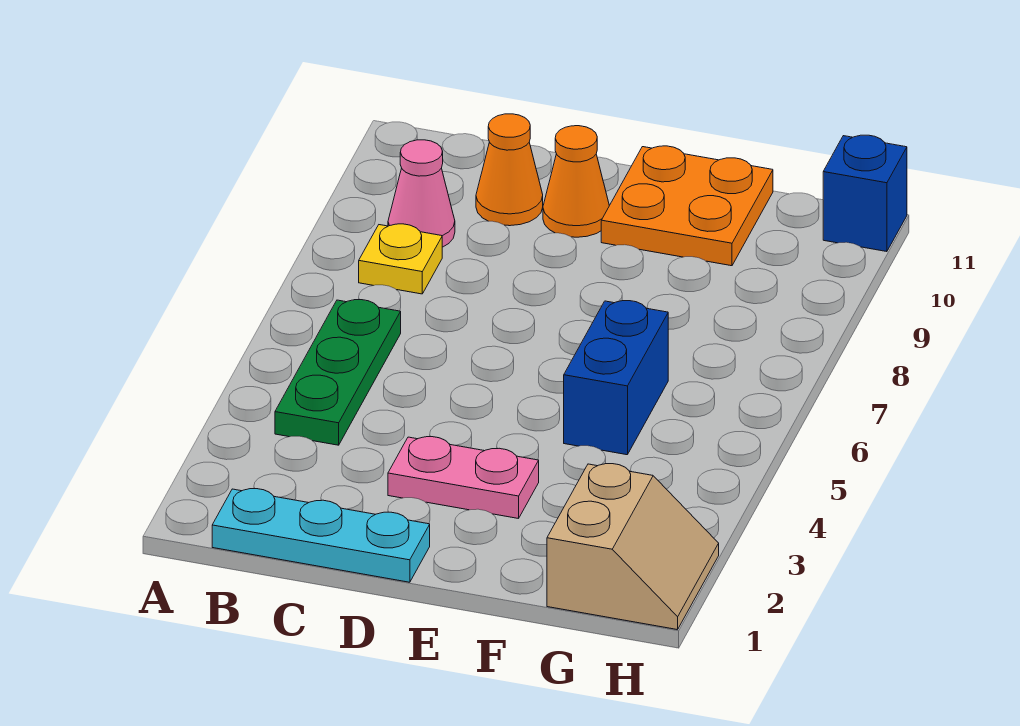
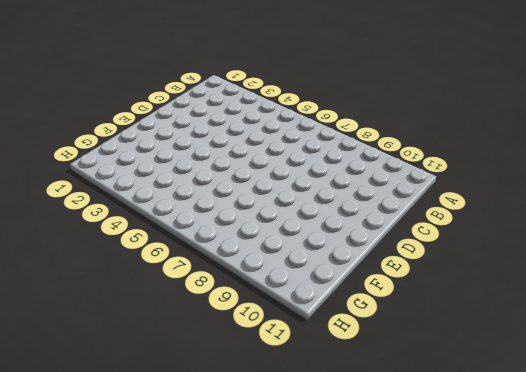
none -> cyan 1x3 plate [212,489,430,582]
none -> green 1x3 plate [275,300,401,445]

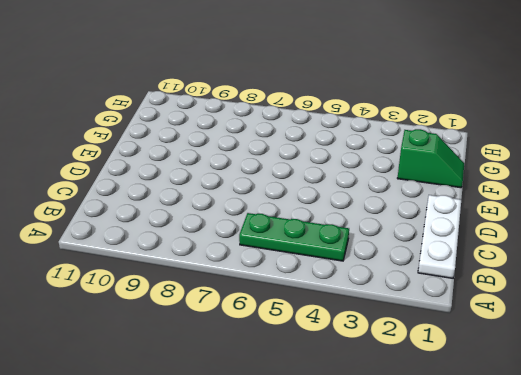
white 1x3 plate [418,195,461,278] -> cyan 1x3 plate [212,489,430,582]
green 1x2 slope [397,129,464,188] -> none
none -> yellow 1x1 plate [359,224,442,294]
none -> pink 1x1 cone [388,140,455,247]

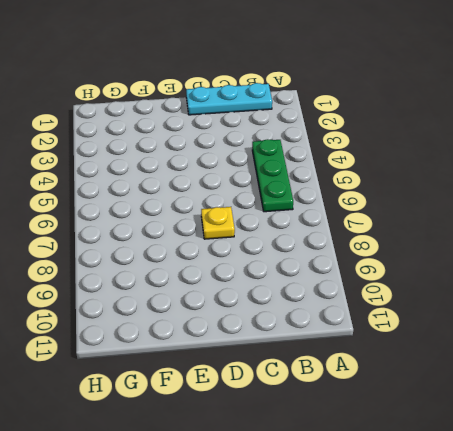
yellow 1x1 plate [201,207,235,239] -> yellow 1x1 plate moved to [359,224,442,294]
none -> pink 1x1 cone [388,140,455,247]
none -> orange 1x1 cone [476,114,543,226]

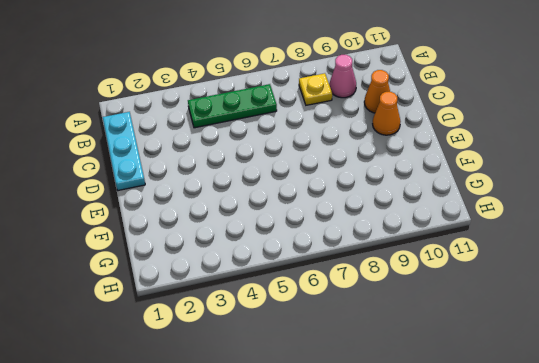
none -> pink 1x2 plate [388,437,539,519]
none -> orange 2x2 plate [601,146,773,266]

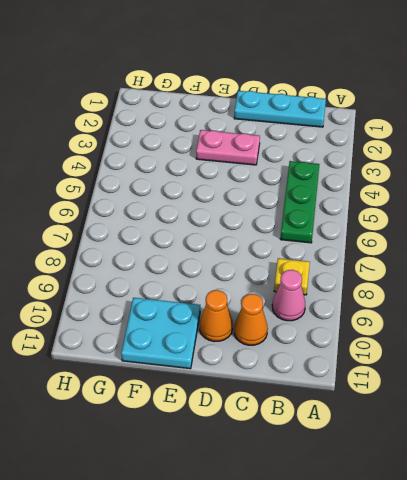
cyan 2x2 plate [121,298,200,369] -> orange 2x2 plate [601,146,773,266]
none -> blue 1x2 brick [564,301,668,455]
none -> tan 2x2 slope [547,464,719,630]

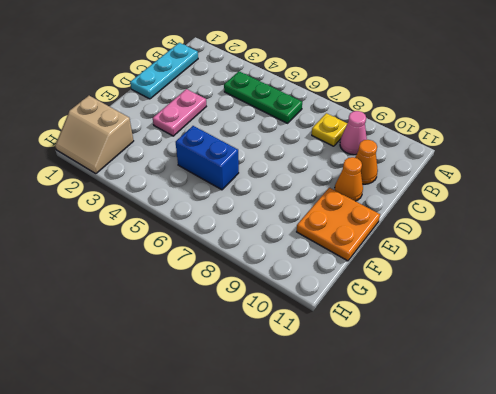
none -> blue 1x1 brick [823,135,907,252]

